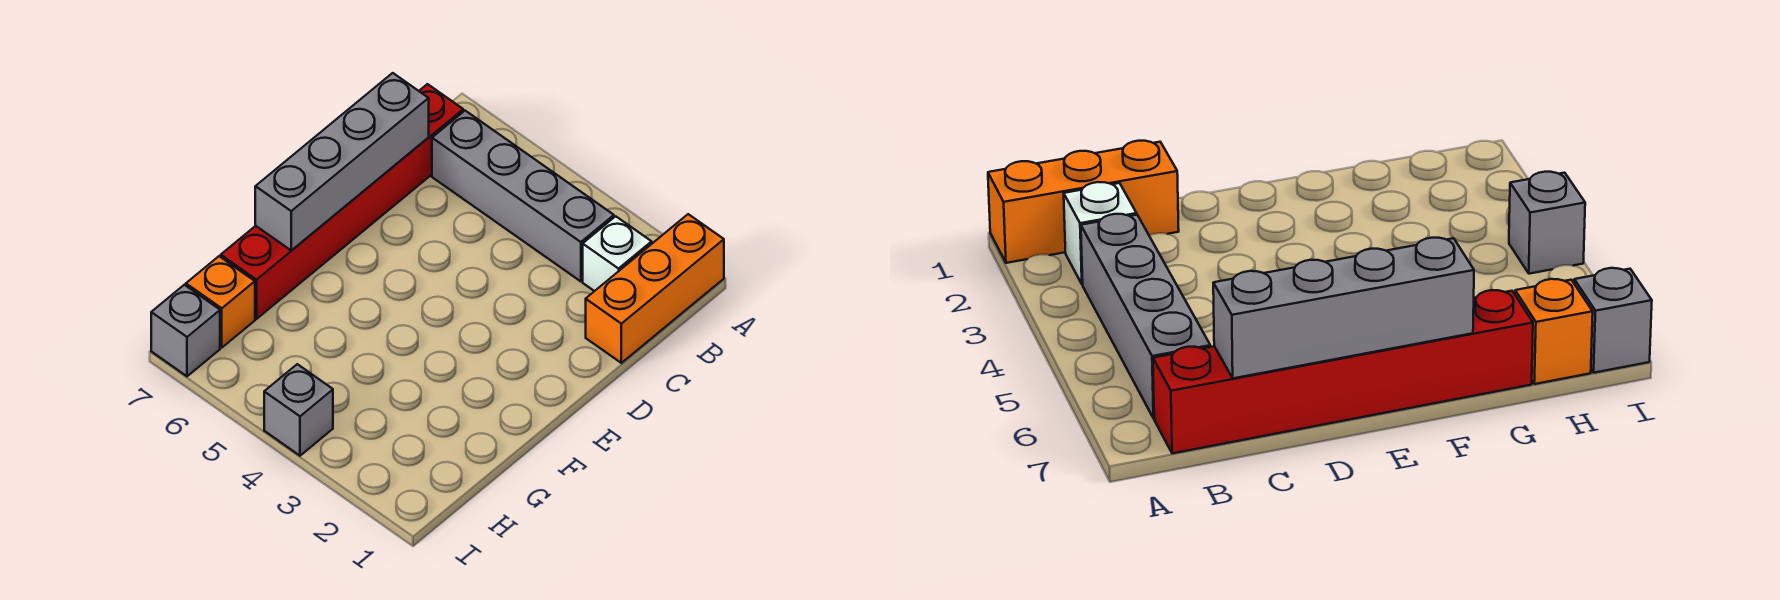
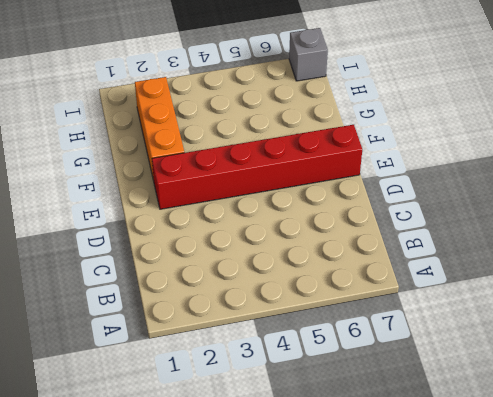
red 1x6 brick [152,125,362,209] -> red 1x6 brick turned to [221,84,463,319]
orange 1x3 brick [135,77,184,181] -> orange 1x3 brick moved to [586,214,724,363]
none -> white 1x1 brick [583,216,652,291]
none -> grey 1x4 brick [432,111,614,281]

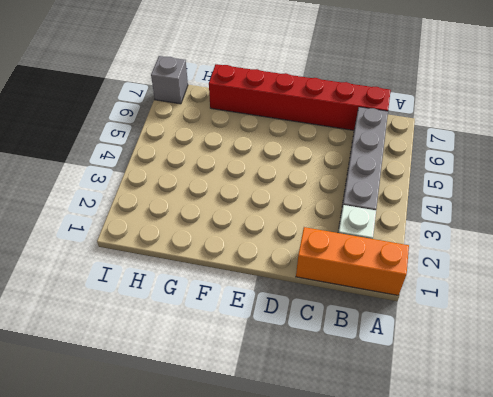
none -> orange 1x1 brick [186,256,255,348]
none -> grey 1x1 brick [264,364,333,456]

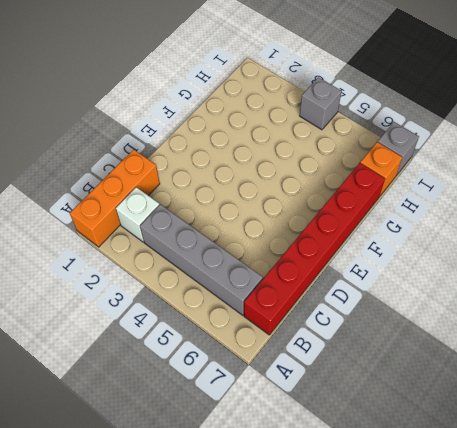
none -> grey 1x4 brick [255,73,429,251]

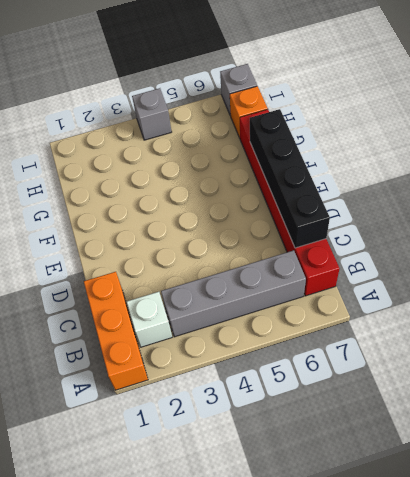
black 1x4 brick [249,109,330,248] -> grey 1x4 brick [255,73,429,251]

